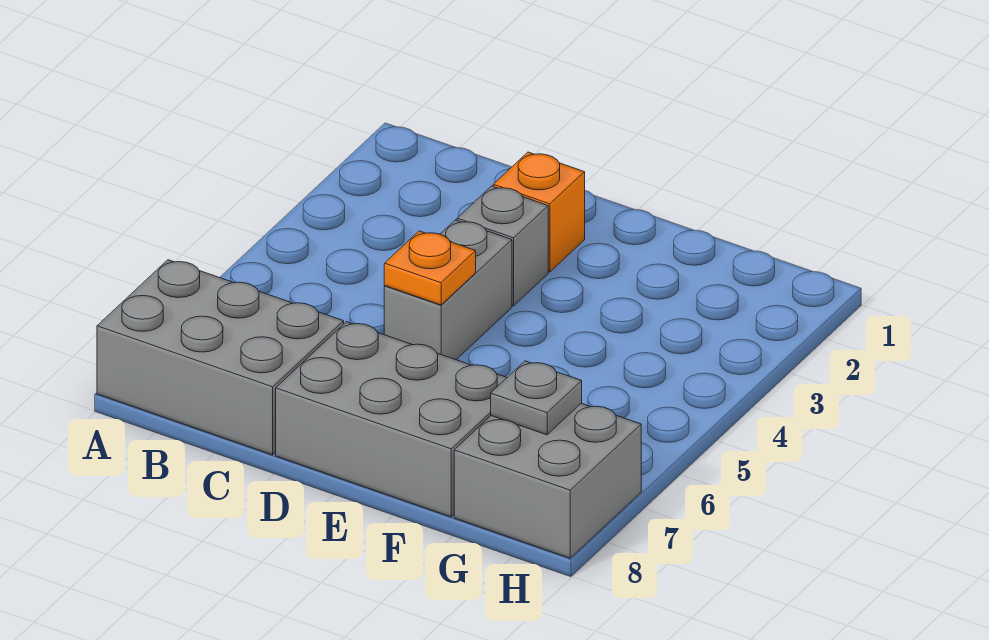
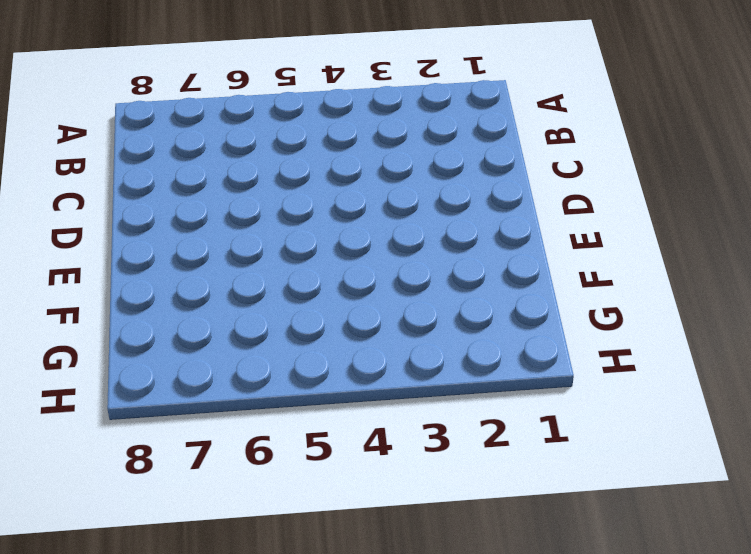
none -> grey 2x3 brick [97,260,344,455]
none -> orange 1x1 brick [493,152,585,272]

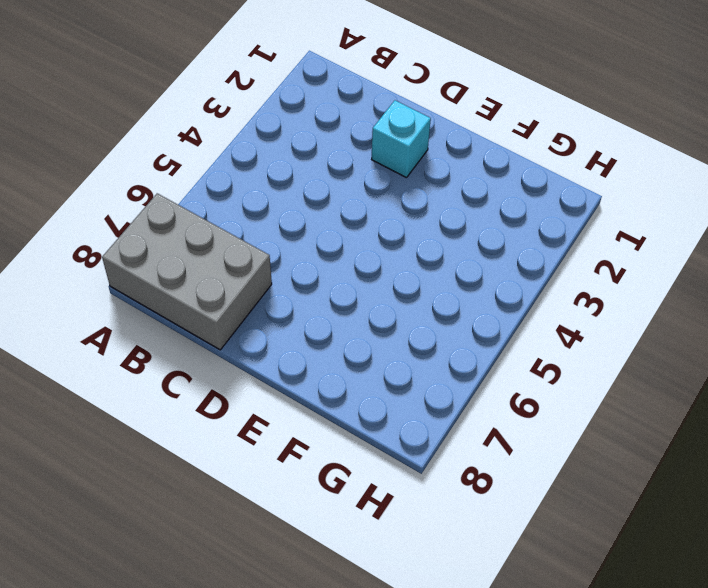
cyan 1x1 brick [372,100,431,178] -> orange 1x1 brick [493,152,585,272]
none -> grey 1x1 brick [457,186,548,306]
none -> grey 1x2 brick [384,220,512,360]

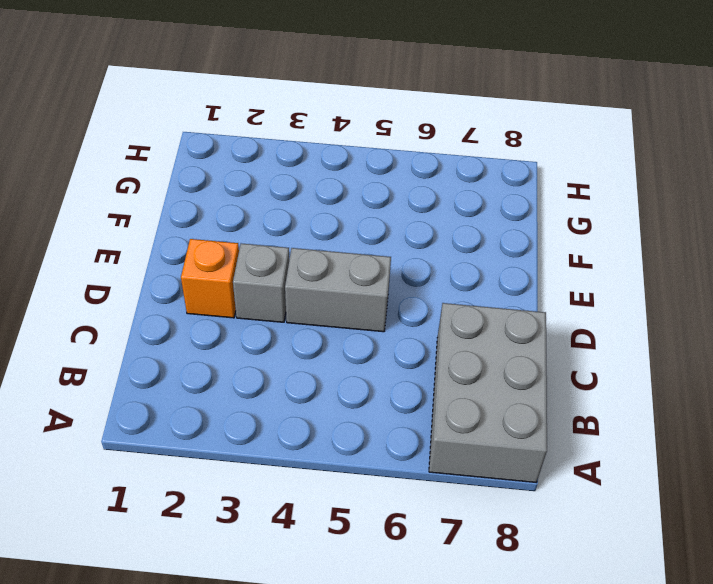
none -> grey 2x3 brick [276,322,507,517]
none -> grey 2x2 brick [454,403,641,558]

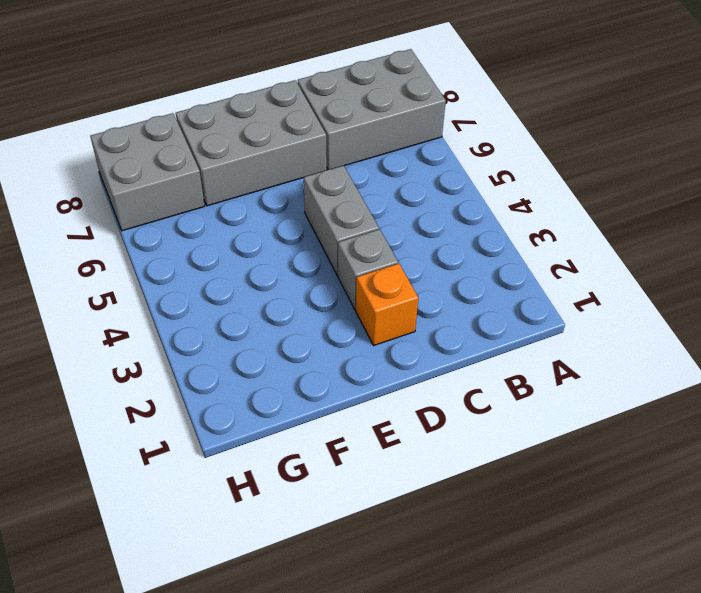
none -> orange 1x1 plate [384,231,476,305]
none -> grey 1x1 plate [491,361,582,435]

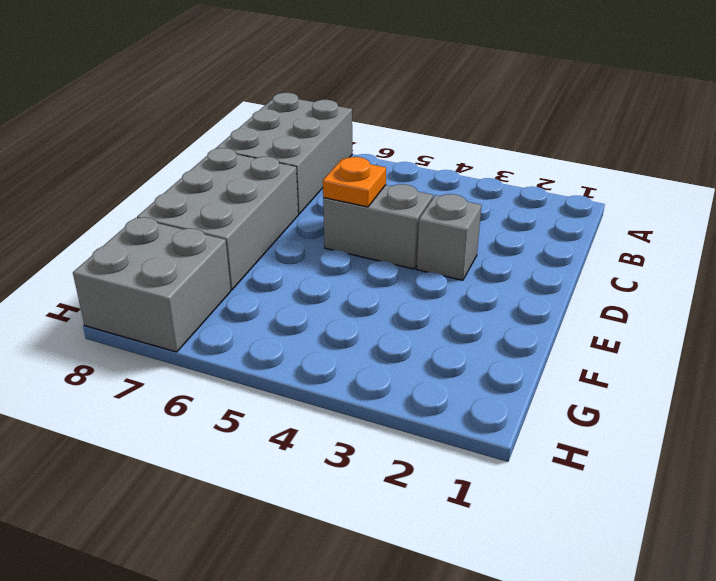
none -> orange 1x1 brick [493,152,585,272]
none -> grey 1x1 plate [491,361,582,435]

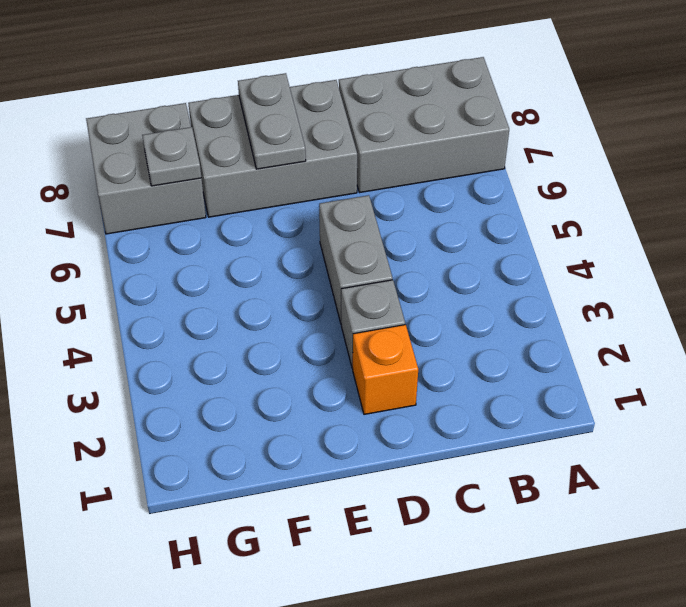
grey 1x2 plate [238,73,306,169] -> none
none -> orange 1x1 plate [384,231,476,305]

